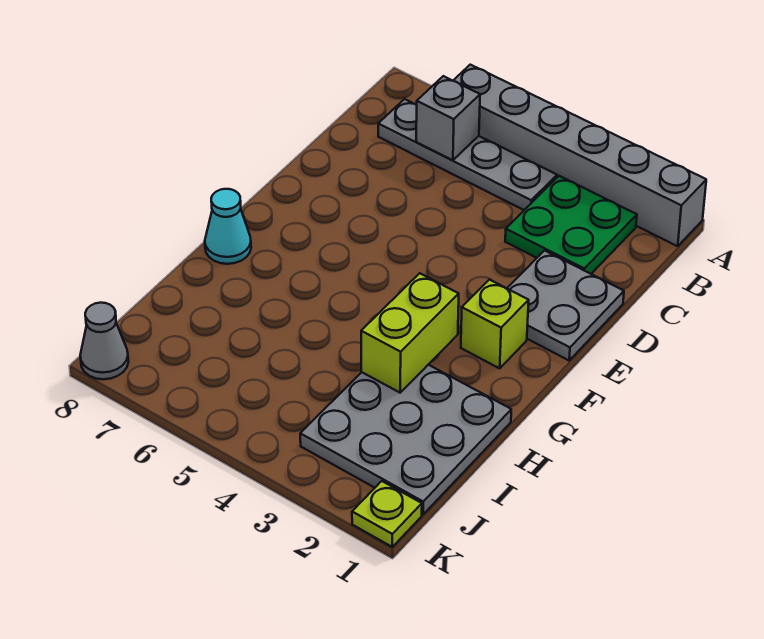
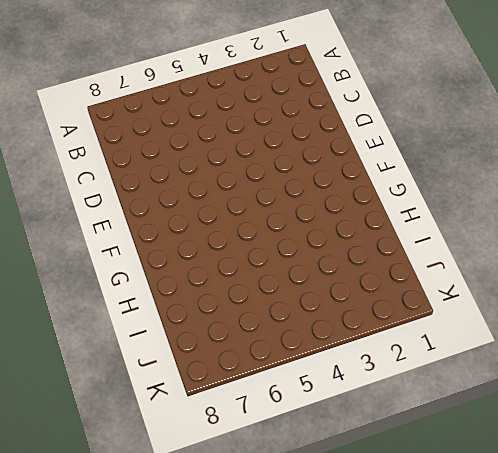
none -> grey 1x6 brick [453,65,706,246]
none -> green 2x2 plate [505,176,637,274]

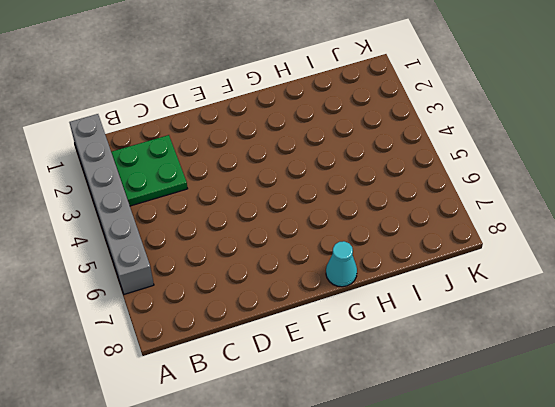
none -> grey 1x4 plate [378,99,557,210]
none -> grey 2x2 plate [507,251,624,360]

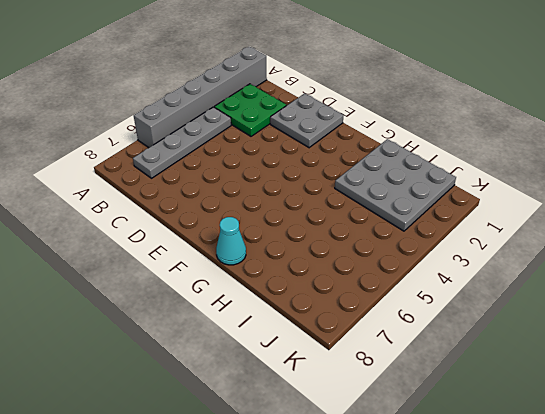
none -> lime 1x1 brick [461,280,529,368]
none -> lime 1x1 plate [352,481,422,547]

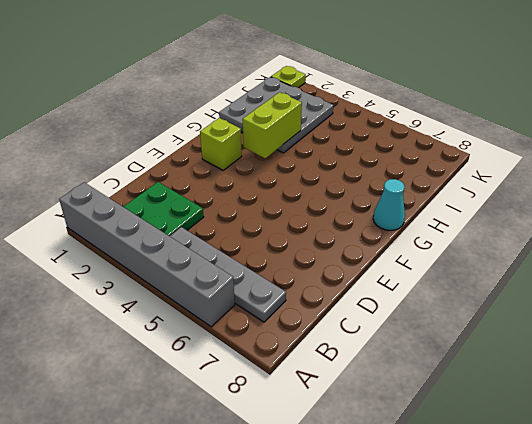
none -> grey 2x2 plate [507,251,624,360]
none -> grey 1x1 cone [80,303,129,379]

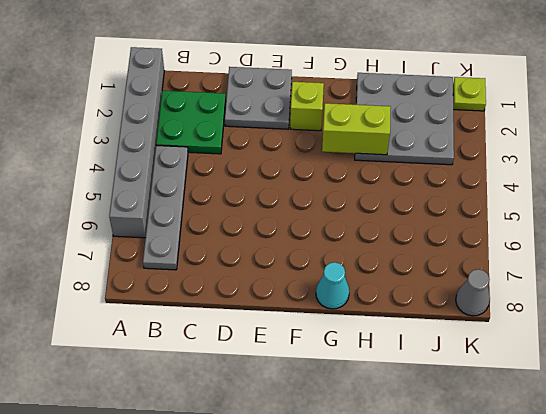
none -> grey 1x1 brick [416,76,480,160]

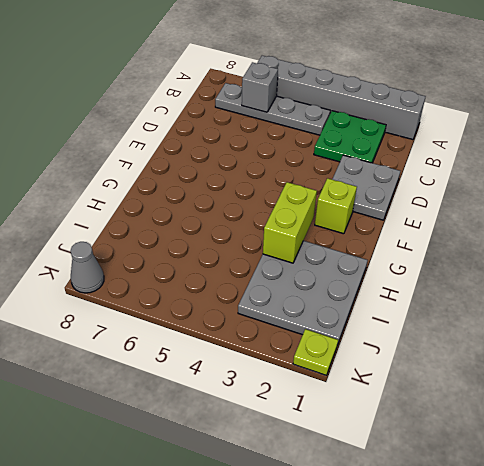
none -> cyan 1x1 cone [205,189,251,264]

